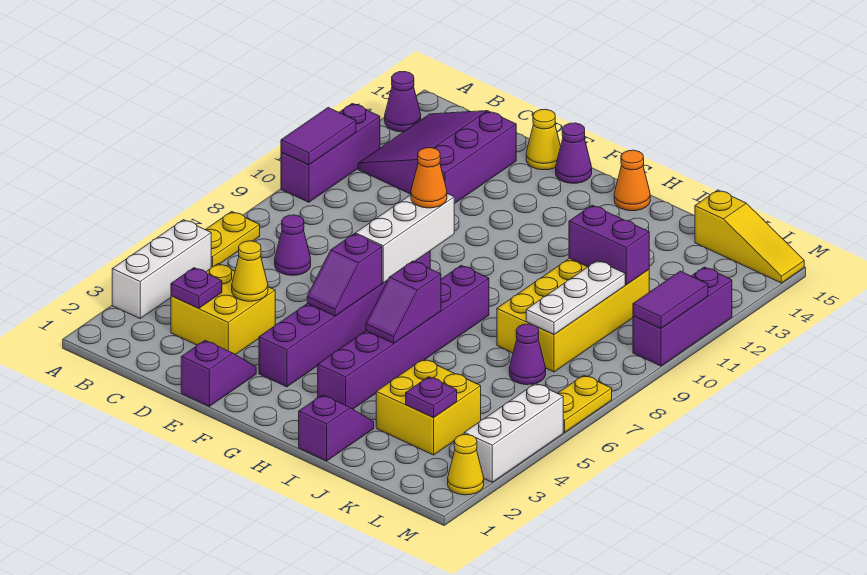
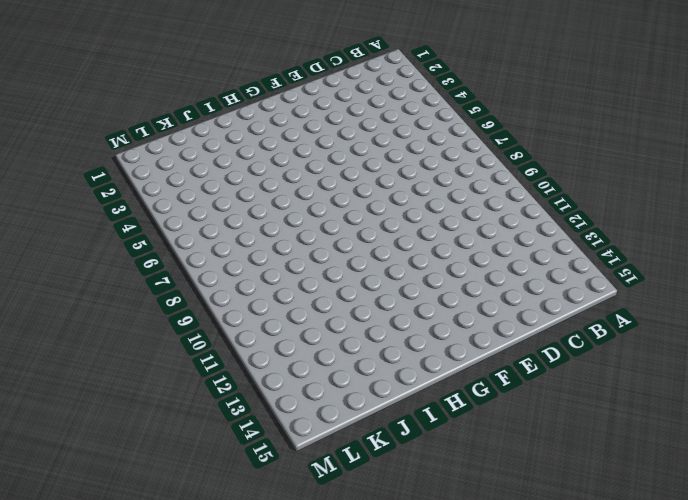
none -> white 1x3 brick [112,220,211,318]
none -> yellow 1x2 plate [206,212,260,267]
none -> purple 1x3 brick [281,103,380,202]
none -> purple 1x1 cone [385,72,421,132]

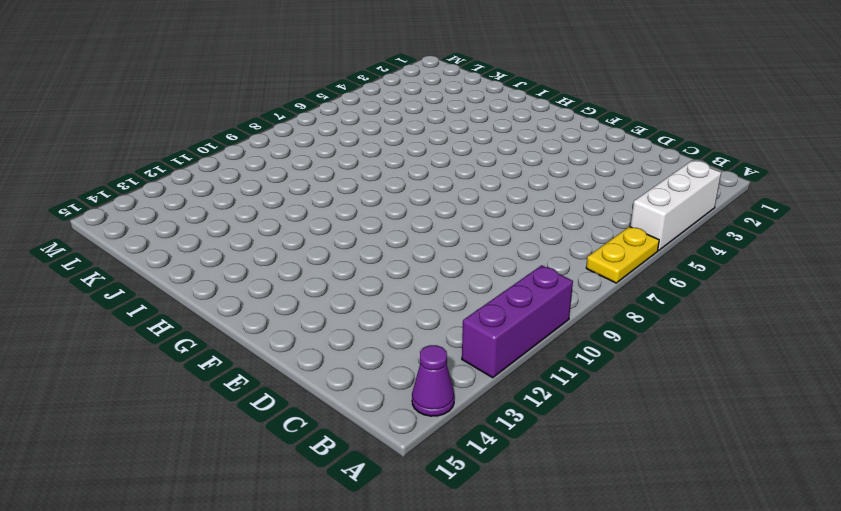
none -> purple 3x3 slope [358,111,516,204]
none -> yellow 2x2 brick [171,264,275,355]
none -> purple 1x1 cone [275,215,311,275]
none -> purple 1x2 slope [181,340,256,406]

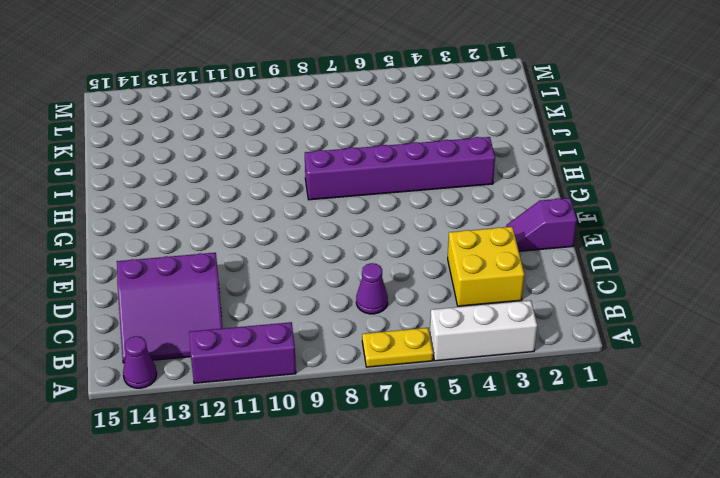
none -> yellow 1x1 cone [526,109,561,170]
none -> purple 1x6 brick [259,251,430,387]
none -> purple 1x1 cone [556,123,592,183]
none -> orange 1x1 cone [614,150,650,211]

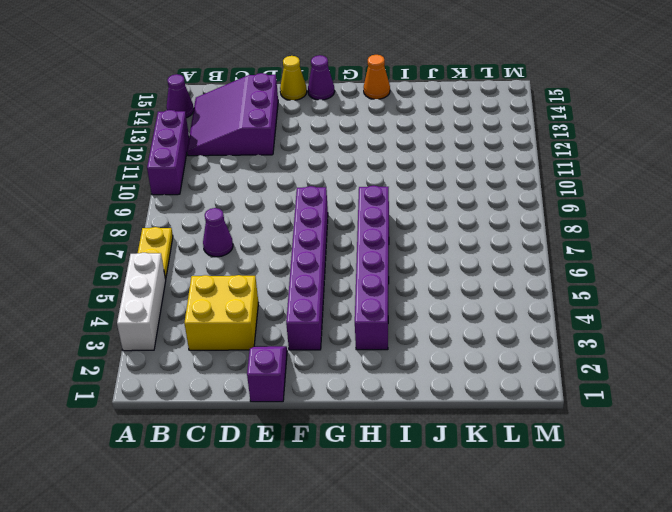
none -> purple 1x2 slope [299,395,374,461]
none -> yellow 2x2 brick [376,359,481,455]
none -> yellow 2x4 brick [497,258,649,372]
none -> purple 1x1 cone [509,324,546,385]

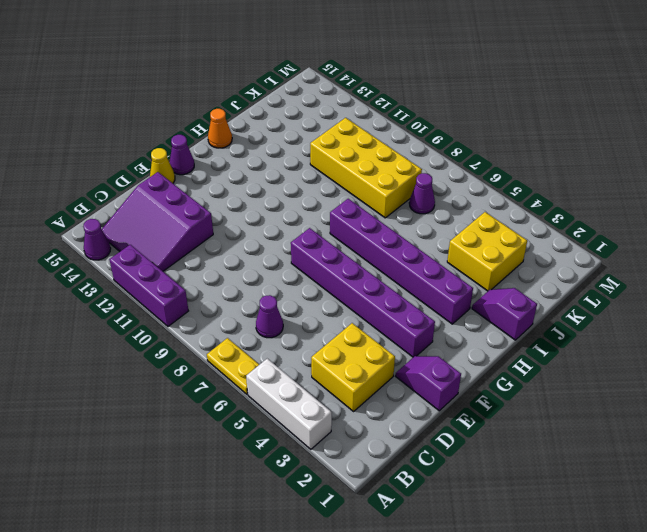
none -> yellow 1x3 slope [695,190,804,283]
none -> yellow 1x1 cone [448,435,484,495]
none -> white 1x3 brick [464,383,563,482]
none -> yellow 1x2 plate [558,375,612,432]

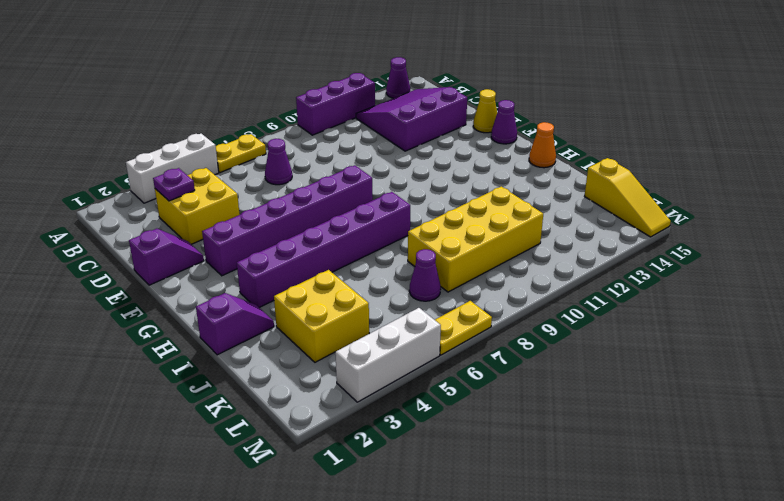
none -> yellow 1x1 cone [448,435,484,495]
none -> purple 1x3 brick [633,267,732,366]
none -> purple 1x2 tile [281,108,356,165]
none -> yellow 1x1 cone [232,241,268,301]

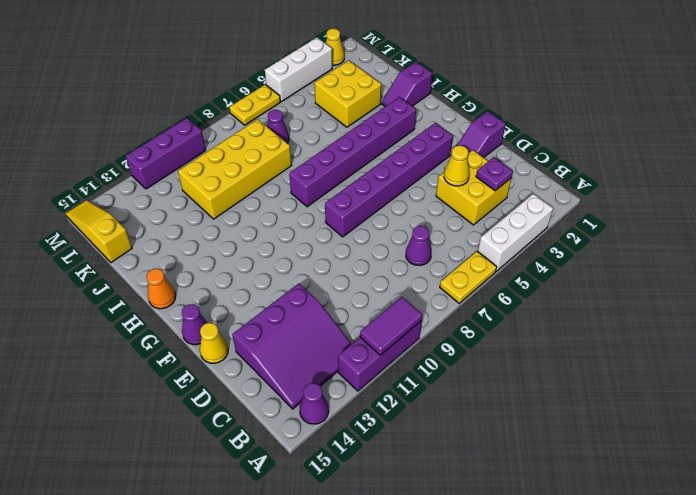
none -> purple 1x2 slope [307,234,382,316]
none -> white 1x3 brick [355,194,454,283]
none -> purple 1x2 slope [366,261,441,343]
none -> purple 1x2 brick [569,205,649,284]

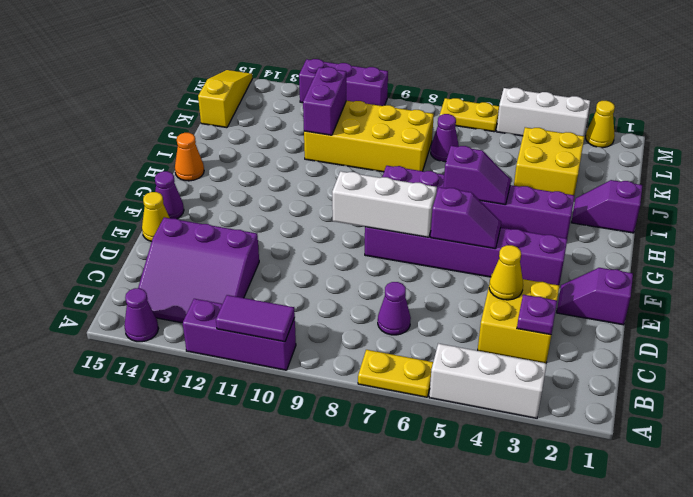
none -> purple 1x1 plate [406,377,457,418]
none -> white 1x3 plate [526,261,625,334]
none -> purple 1x2 tile [633,271,708,329]
none -> orange 1x1 cone [411,148,447,208]

